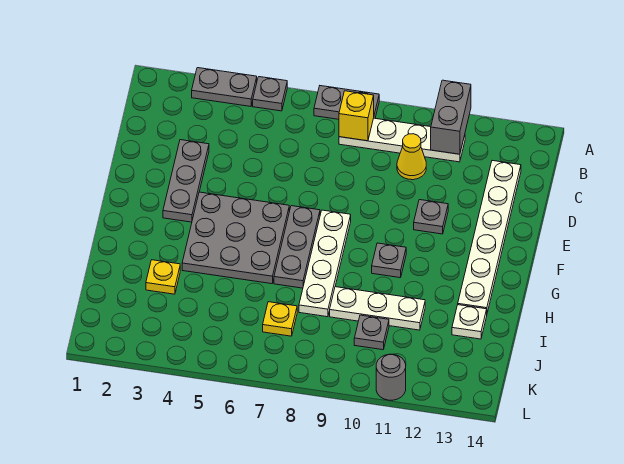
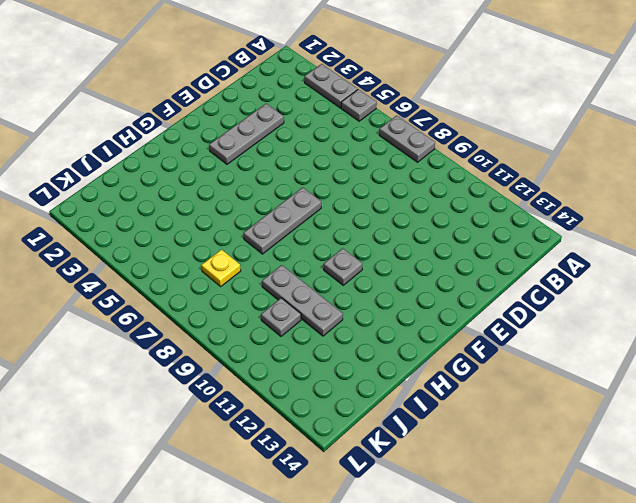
grey 1x3 plate [262,265,343,336] -> white 1x3 plate [330,287,425,330]
none -> white 1x4 plate [339,118,465,162]
none -> yellow 1x1 cone [397,134,426,180]
none -> white 1x6 plate [458,161,521,313]

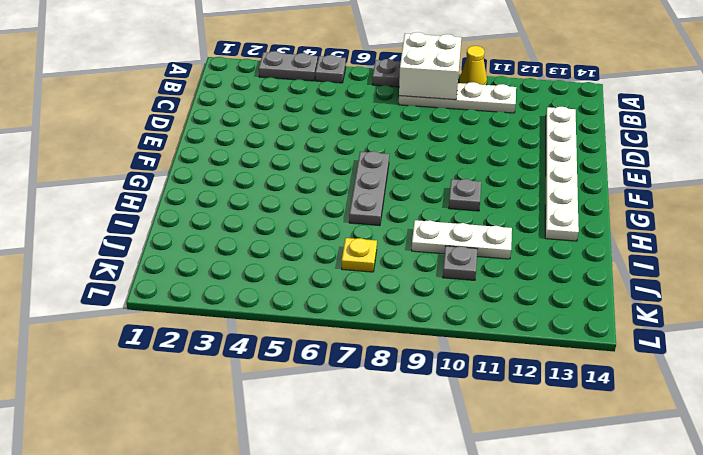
white 2x2 brick [399,32,461,100] -> yellow 1x1 brick [339,91,374,141]
yellow 1x1 cone [459,46,487,85] -> yellow 1x1 cone moved to [397,134,426,180]
none -> grey 1x3 plate [163,140,209,222]
none -> grey 1x1 plate [414,200,448,234]
none -> grey 3x3 plate [182,192,289,284]

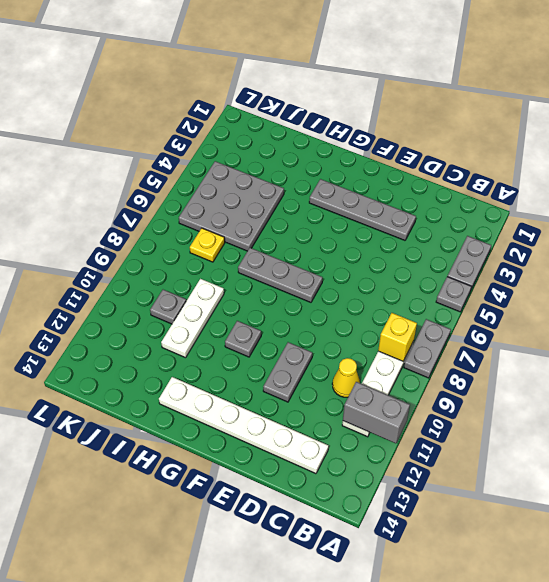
grey 1x4 plate [309,179,416,240] -> grey 1x3 plate [163,140,209,222]
grey 1x2 plate [263,342,312,402] -> grey 1x1 plate [414,200,448,234]
grey 3x3 plate [179,161,284,251] -> grey 3x3 plate moved to [182,192,289,284]
none -> white 1x4 plate [299,210,351,317]
none -> yellow 1x1 plate [146,260,180,294]
none -> white 1x1 plate [452,305,487,339]

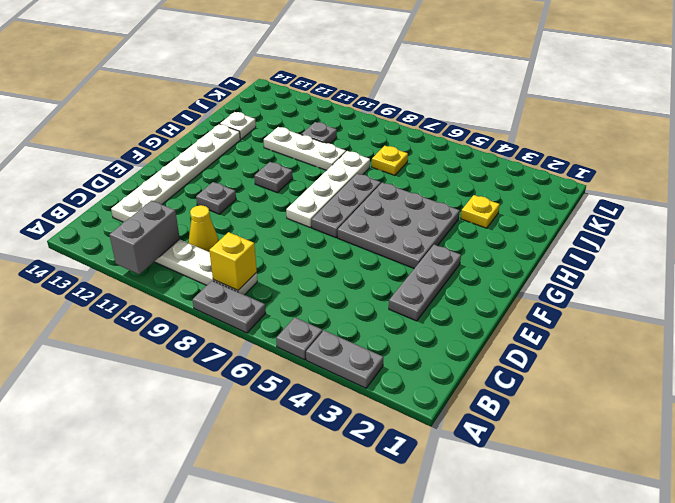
none -> grey 1x1 round brick [376,354,406,400]

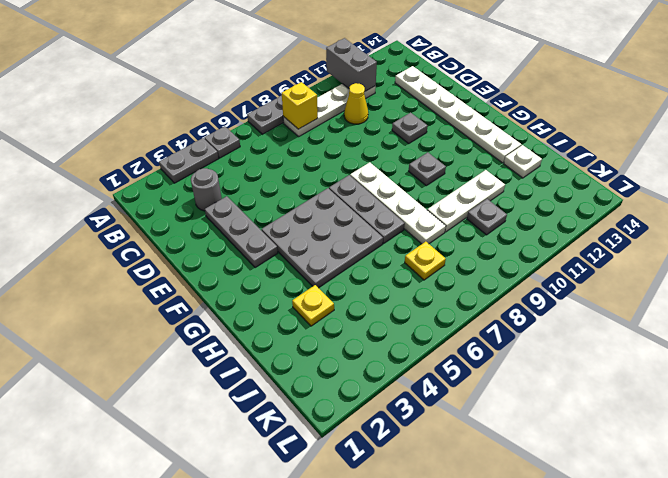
grey 1x1 round brick [191,168,222,211] -> grey 1x1 round brick moved to [376,354,406,400]

